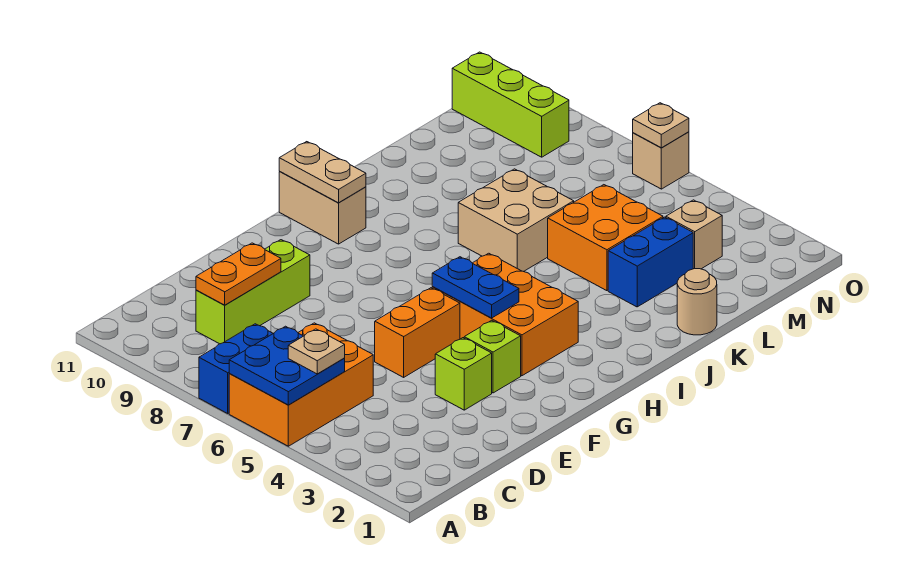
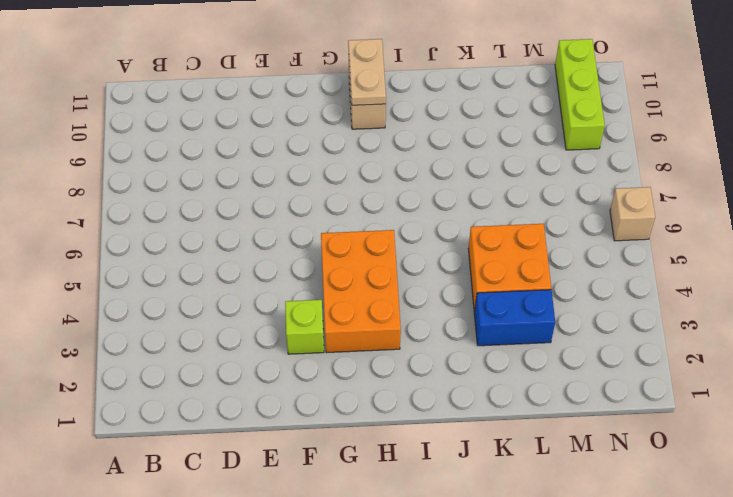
none -> orange 2x3 brick [229,323,373,446]
none -> blue 1x2 brick [199,324,273,413]
none -> lime 1x3 brick [196,240,310,344]

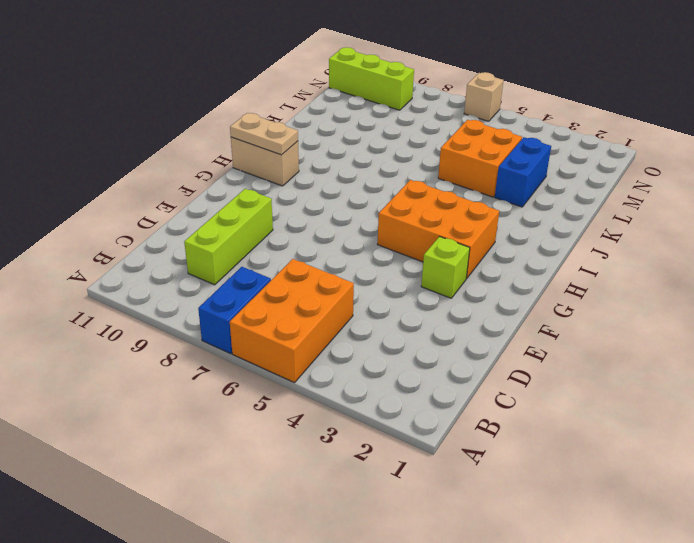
none -> lime 1x1 brick [435,338,492,410]
none -> orange 1x2 brick [375,288,460,377]
none -> tan 2x2 brick [458,169,574,272]

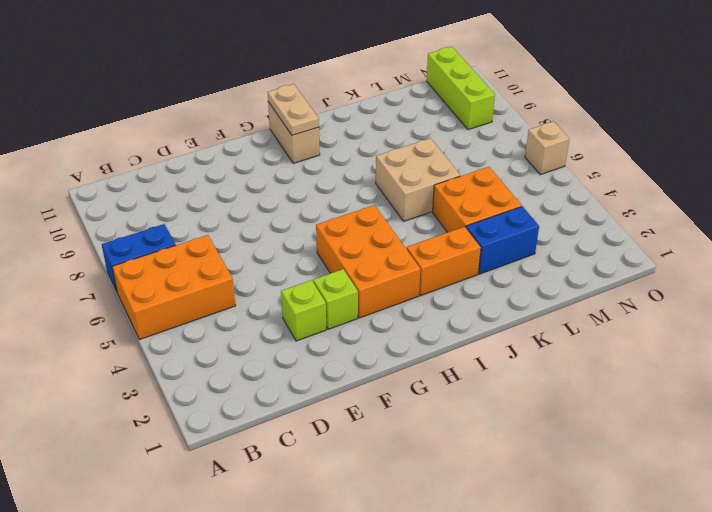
orange 1x2 brick [407,227,481,296] -> orange 1x2 brick moved to [375,288,460,377]
none -> lime 1x3 brick [196,240,310,344]
none -> tan 1x1 round brick [677,269,717,335]
none -> tan 1x1 brick [666,200,722,269]

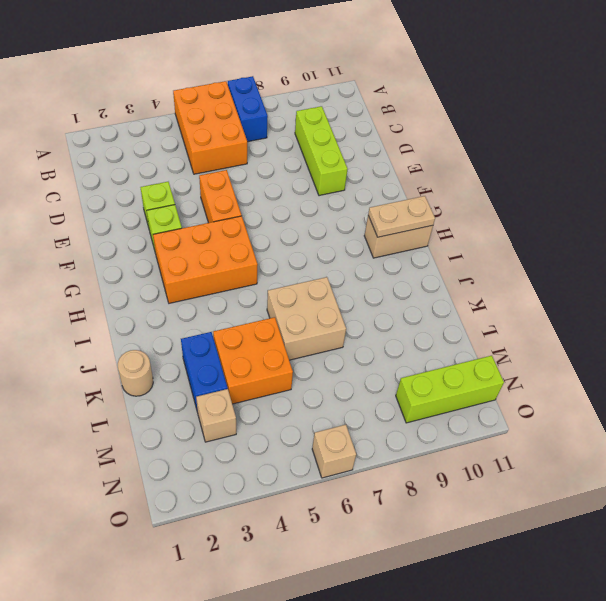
none -> blue 2x2 plate [229,326,345,405]
none -> orange 1x2 plate [196,243,281,305]
none -> blue 1x2 plate [432,257,519,318]

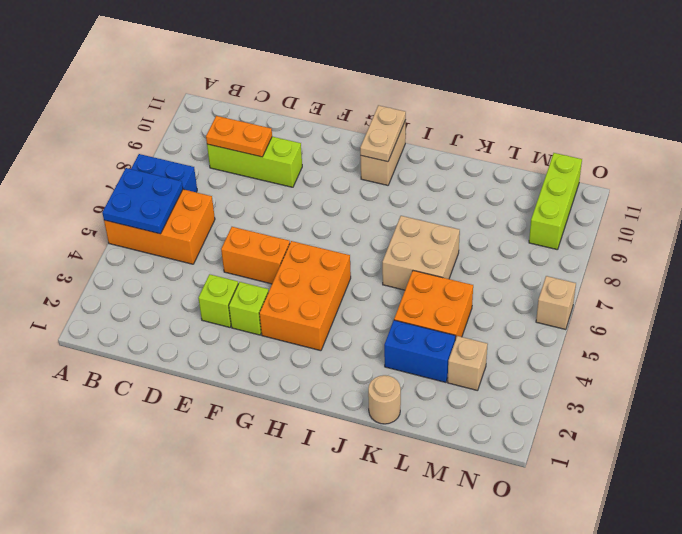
none -> blue 1x2 plate [432,257,519,318]
none -> tan 1x1 plate [633,103,689,148]
none -> tan 1x1 plate [288,329,345,374]

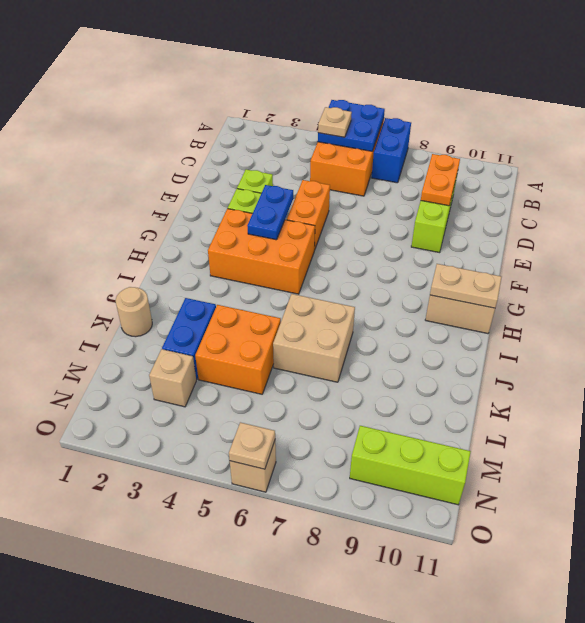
blue 1x2 plate [247,185,293,240] -> blue 1x2 plate turned to [432,257,519,318]

